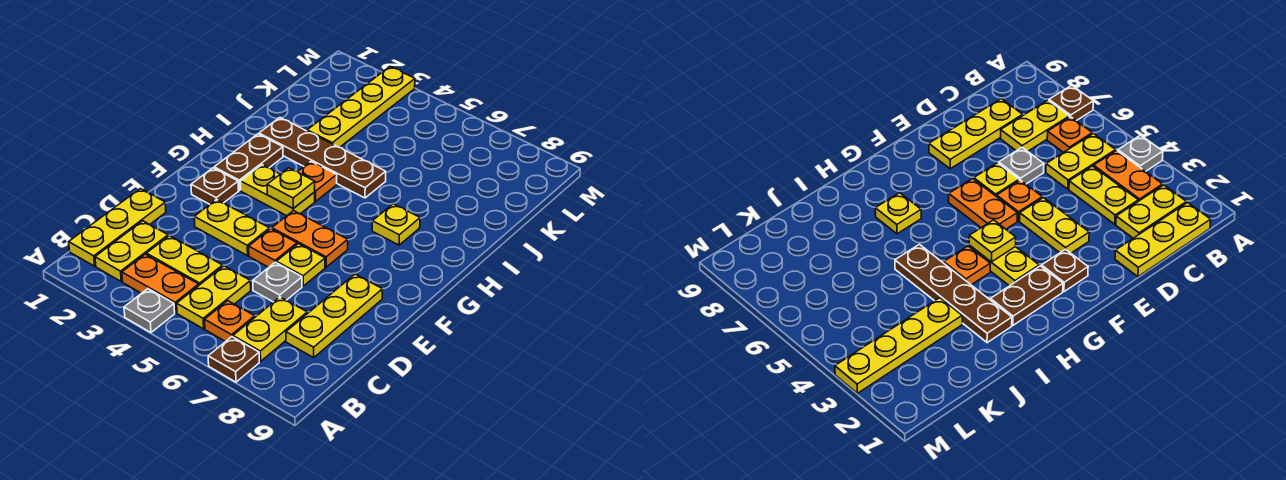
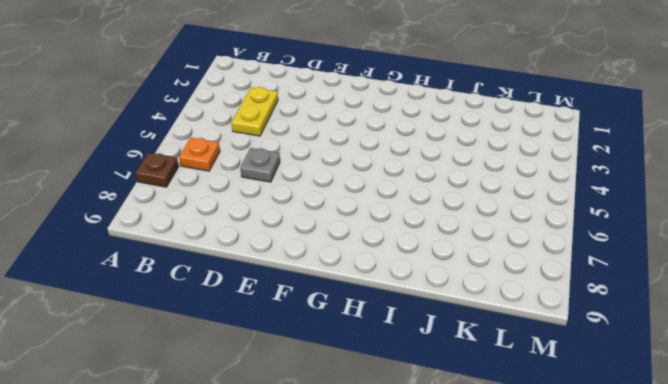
none -> grey 1x1 plate [124,289,175,333]
none -> yellow 1x3 plate [69,189,166,266]
none -> yellow 1x2 plate [95,221,168,281]

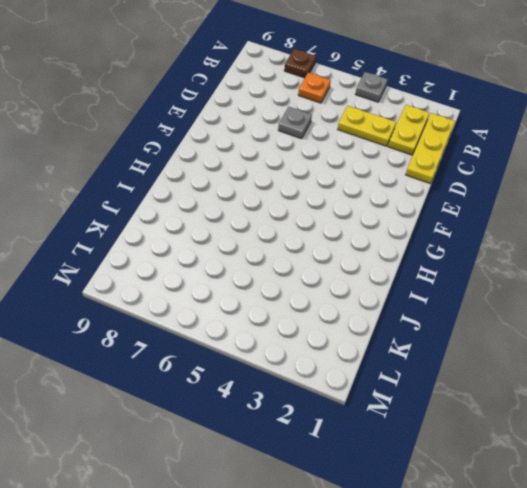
none -> orange 1x2 plate [122,254,199,313]
none -> yellow 1x2 plate [177,266,251,329]
none -> yellow 1x2 plate [233,297,307,361]

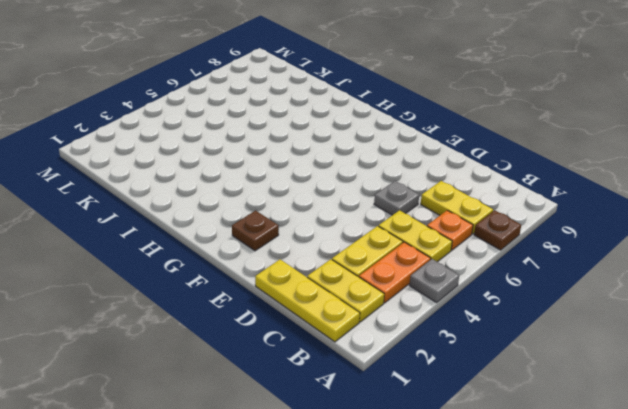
none -> yellow 1x3 plate [286,274,382,358]
none -> yellow 1x2 plate [194,199,269,256]
none -> orange 1x1 plate [249,229,297,267]

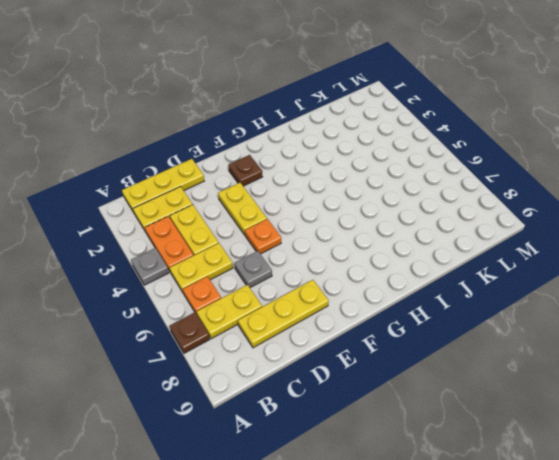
none -> yellow 1x1 plate [276,244,325,286]
none -> orange 1x2 plate [272,211,348,267]
none -> brown 1x2 plate [214,134,283,190]

